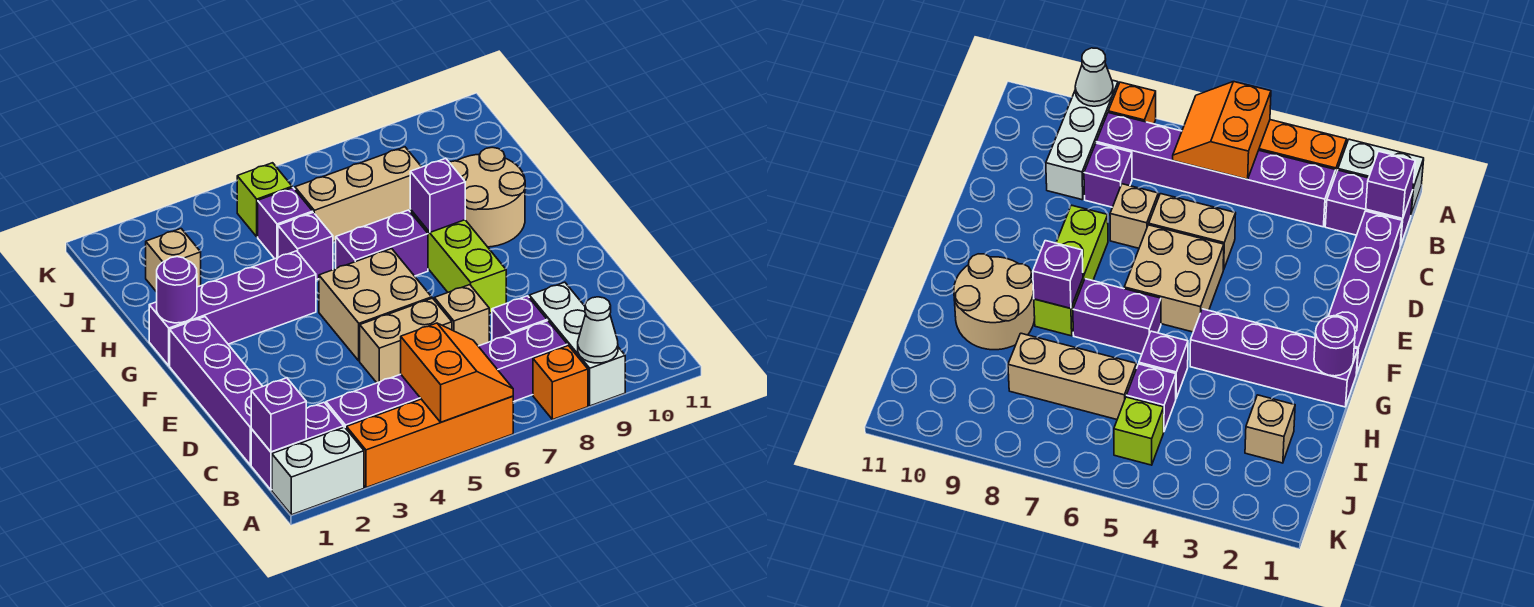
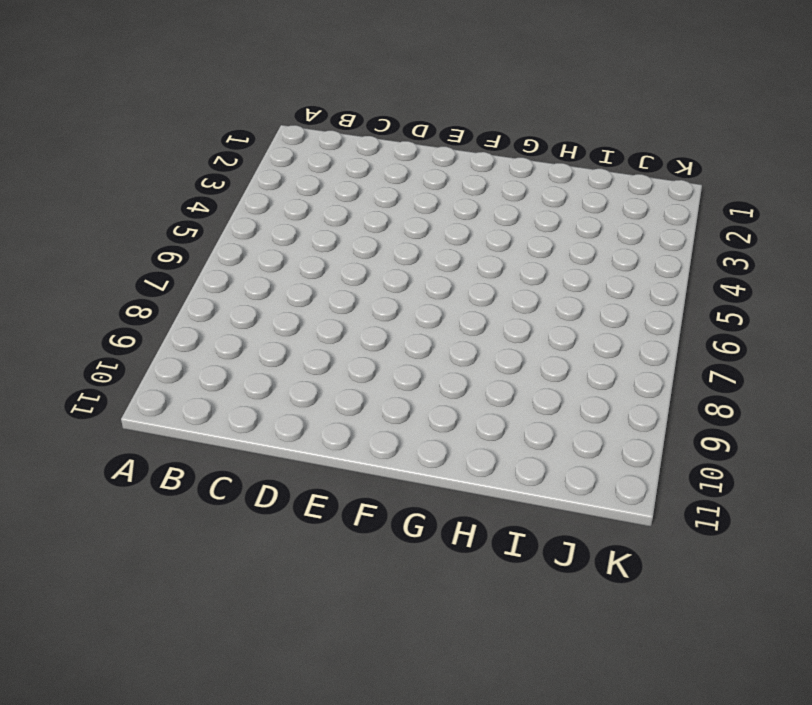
none -> white 1x2 brick [272,427,364,515]
none -> orange 1x4 brick [346,396,513,488]
none -> orange 1x1 brick [533,346,588,420]

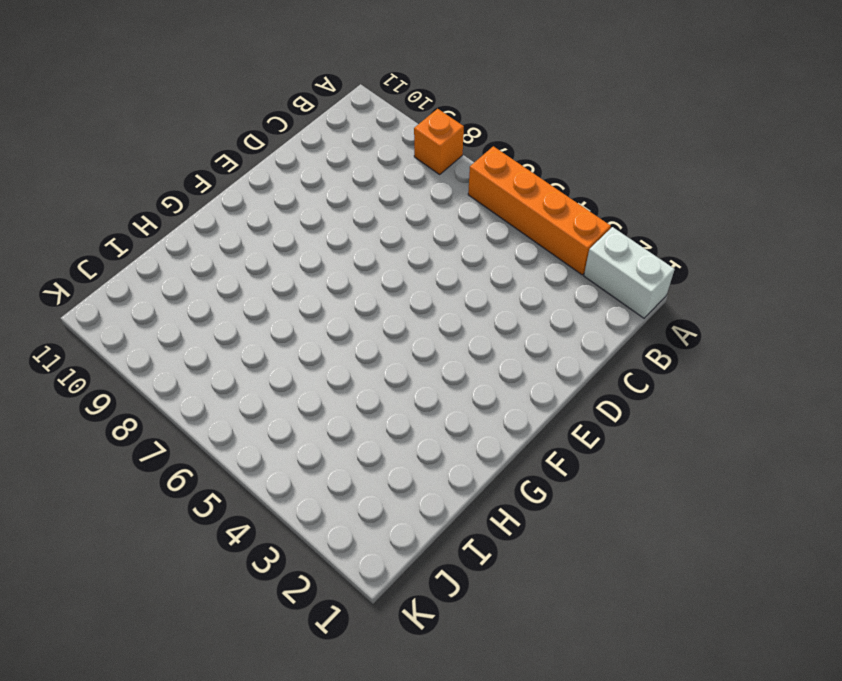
none -> white 1x3 brick [529,282,625,406]
none -> purple 1x2 brick [251,402,344,490]
none -> purple 1x6 brick [326,321,568,428]

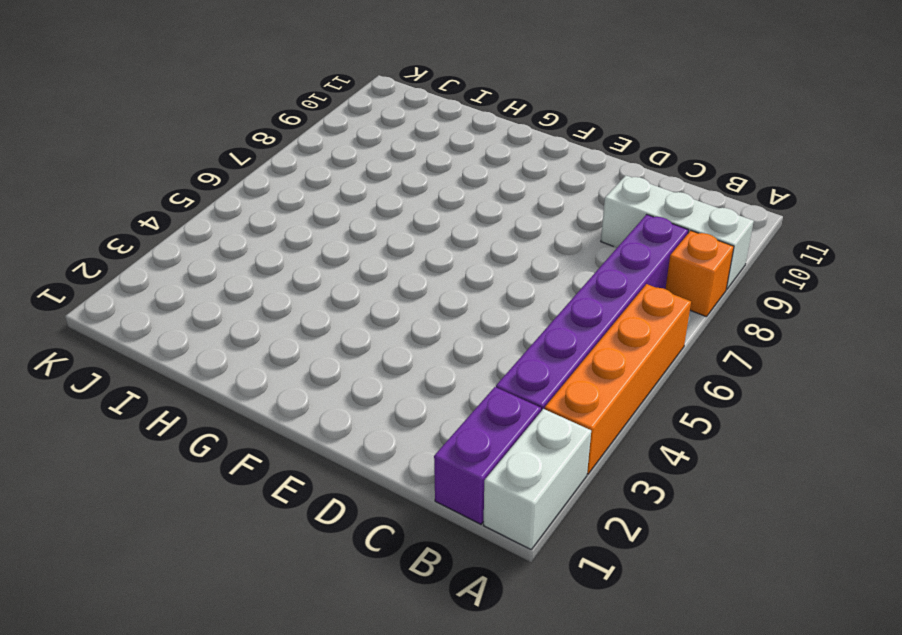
none -> purple 1x4 brick [170,317,263,465]
none -> purple 1x1 brick [492,296,547,341]
none -> tan 1x2 brick [360,298,452,383]

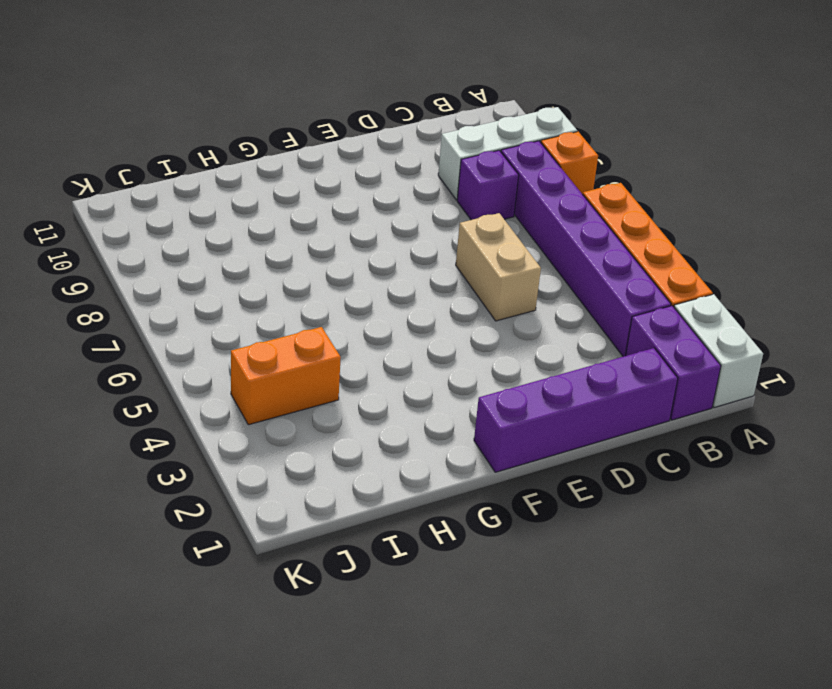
orange 1x2 brick [231,327,341,425] -> none
none -> tan 1x1 brick [434,285,489,346]
none -> tan 2x2 brick [319,249,432,361]
none -> lime 1x3 brick [410,210,506,314]

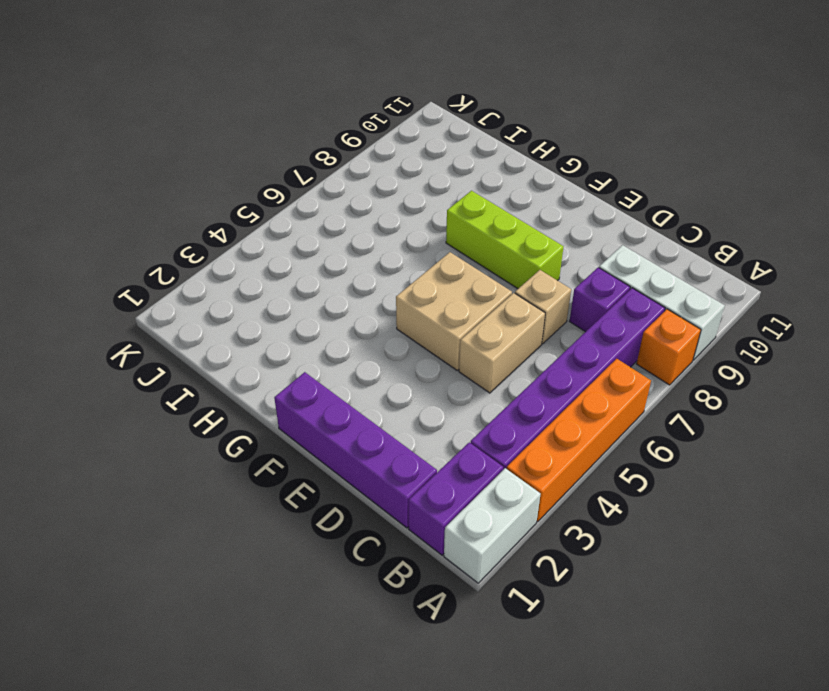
none -> purple 1x4 brick [149,251,316,366]
none -> purple 1x2 brick [336,210,428,276]
none -> tan 2x2 round brick [449,147,525,247]

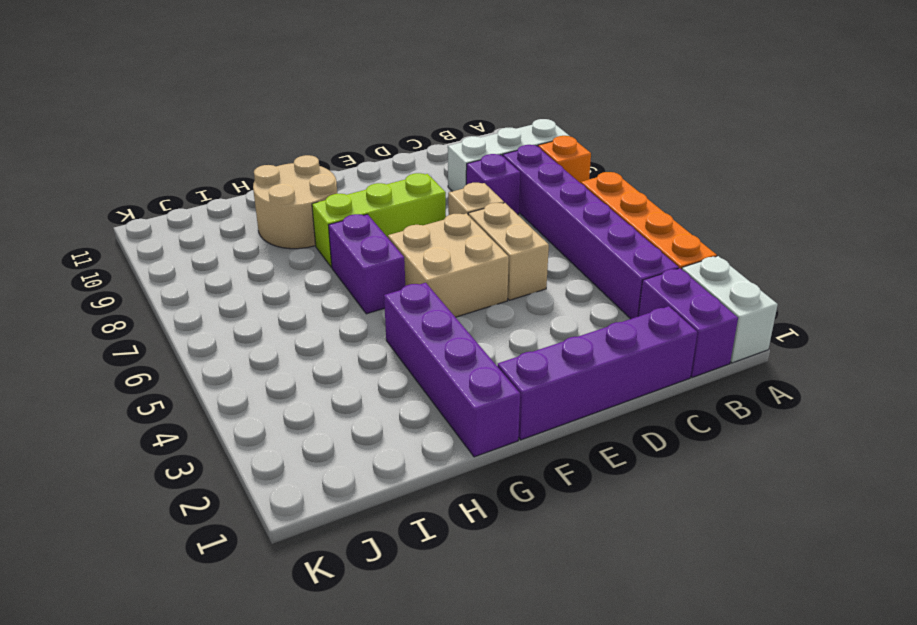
none -> purple 1x1 brick [278,213,333,280]
none -> tan 1x1 brick [146,229,201,292]
none -> purple 1x1 brick [258,188,313,259]

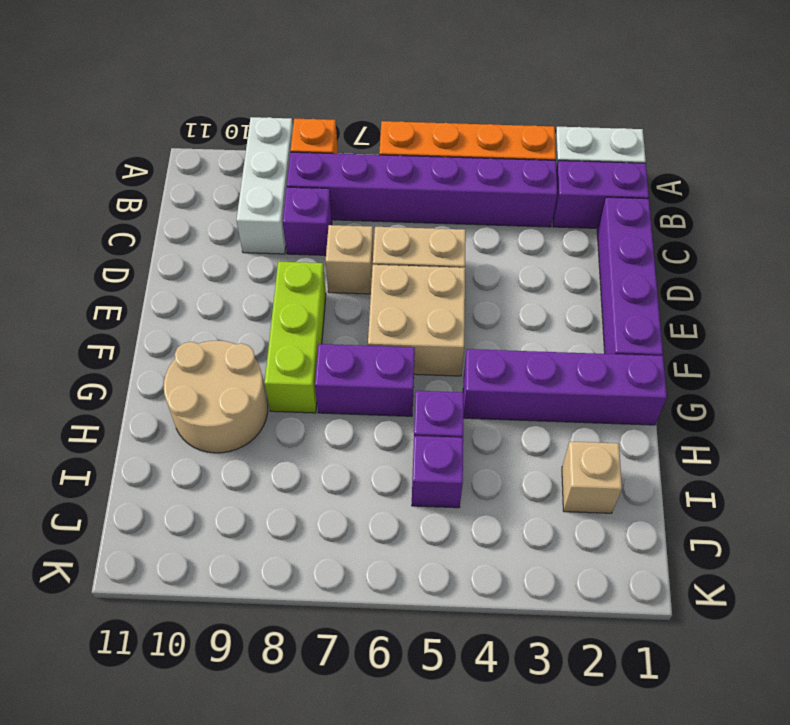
none -> tan 1x3 brick [295,147,421,241]
none -> lime 1x1 brick [237,163,292,237]
none -> orange 2x2 slope [401,323,513,422]

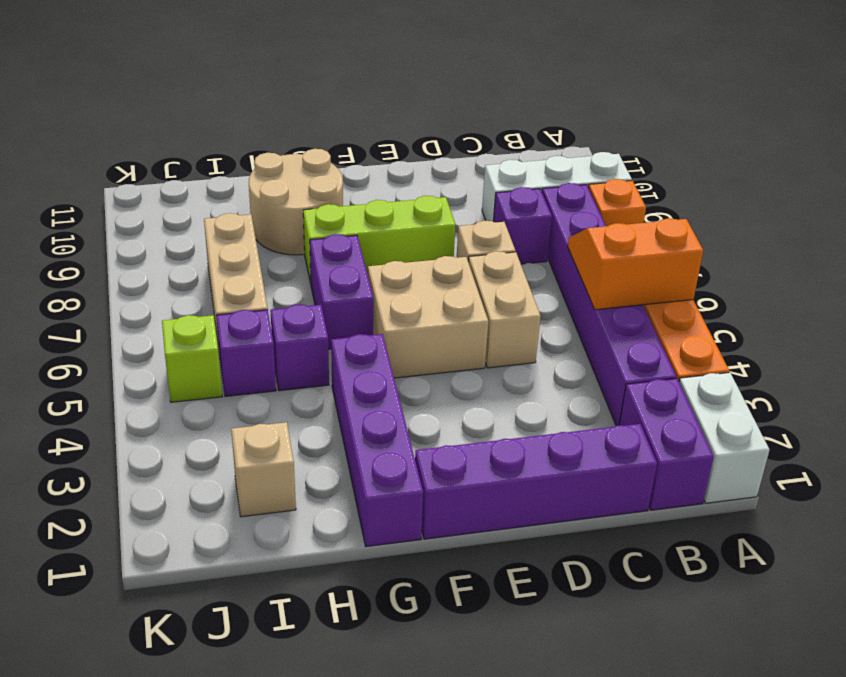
none -> white 1x1 cone [578,297,618,363]
none -> purple 1x1 brick [251,378,306,452]
none -> purple 1x1 round brick [157,257,197,323]

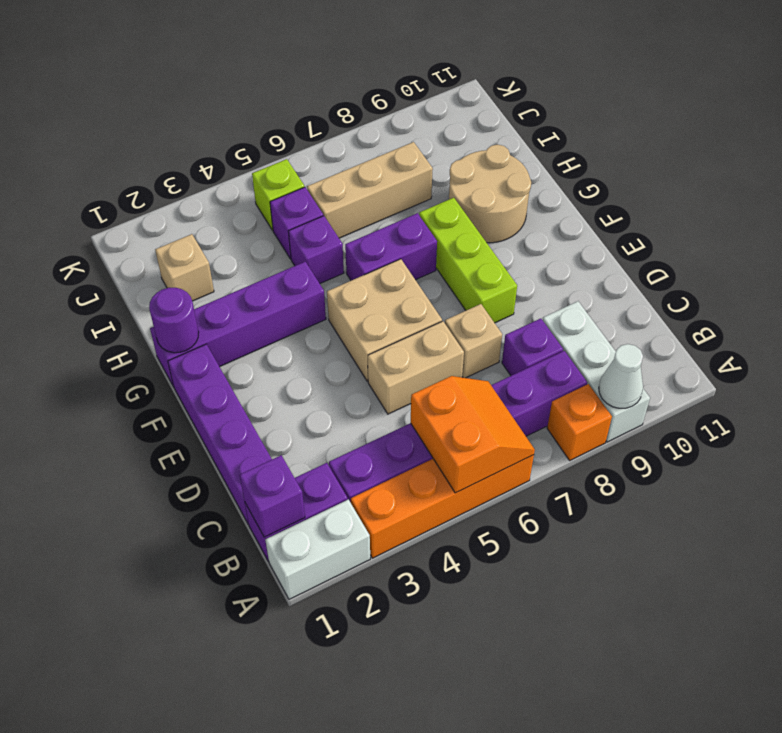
none -> purple 1x1 brick [410,158,466,232]

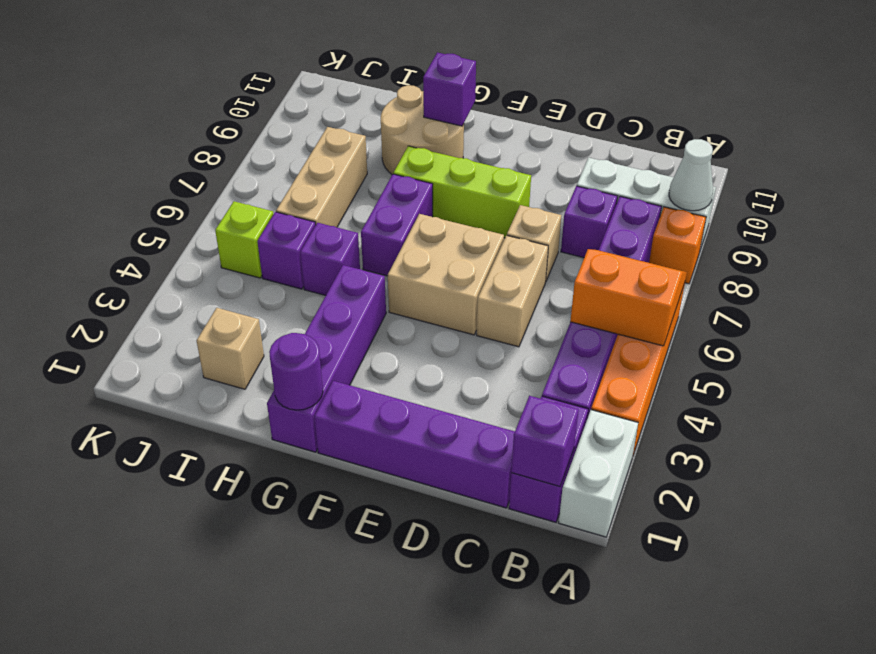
purple 1x1 brick [423,52,476,126] -> purple 1x1 brick moved to [410,158,466,232]

